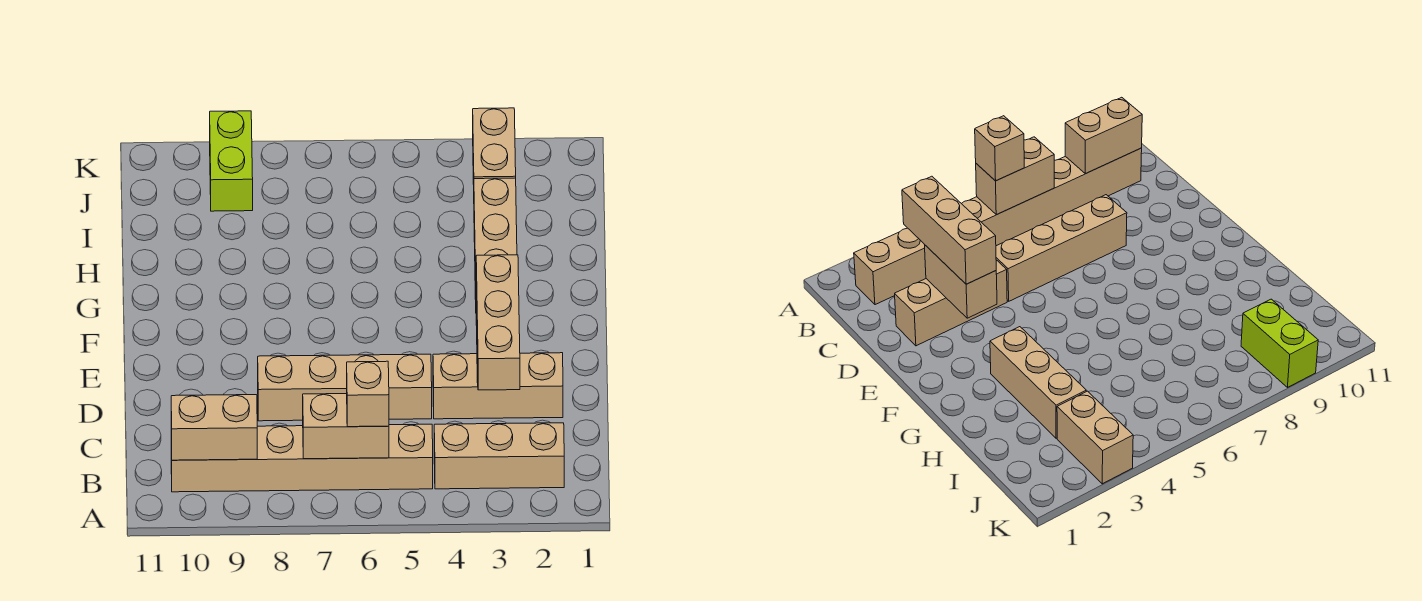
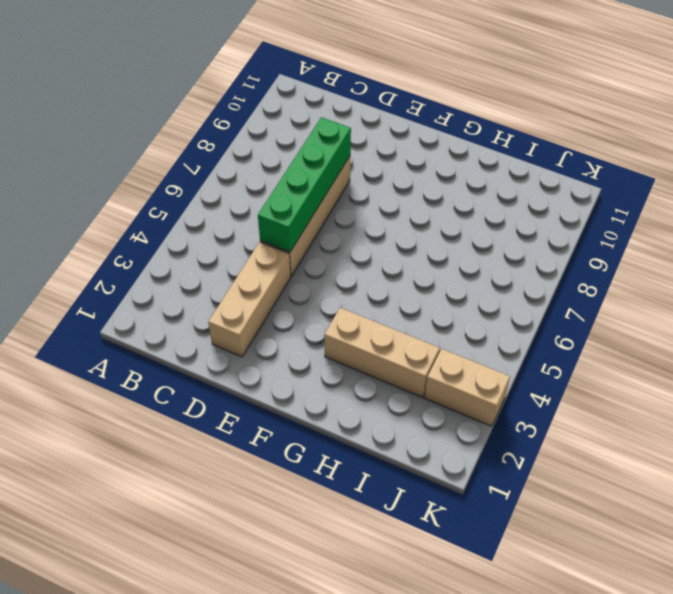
green 1x4 brick [258,117,351,252] -> none
none -> tan 1x3 brick [434,423,564,489]
none -> tan 1x6 brick [171,424,433,492]
none -> lime 1x2 brick [210,111,253,211]

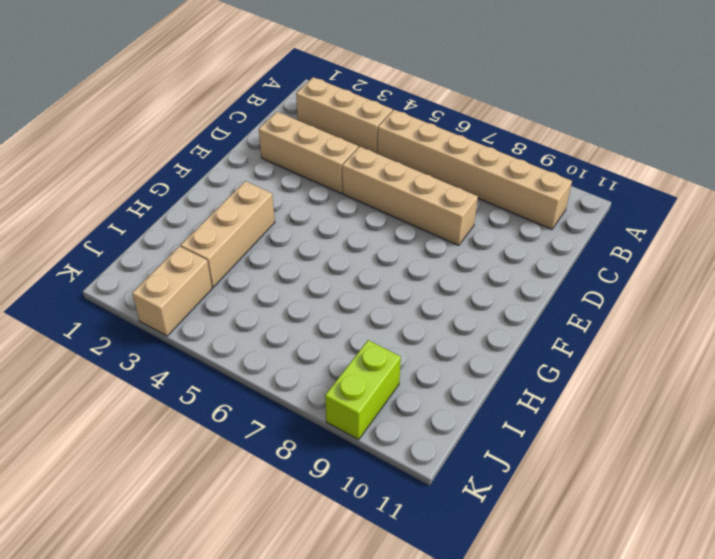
none -> tan 1x2 brick [303,394,389,459]
none -> tan 1x2 brick [171,395,257,460]
none -> tan 1x2 brick [925,245,997,318]

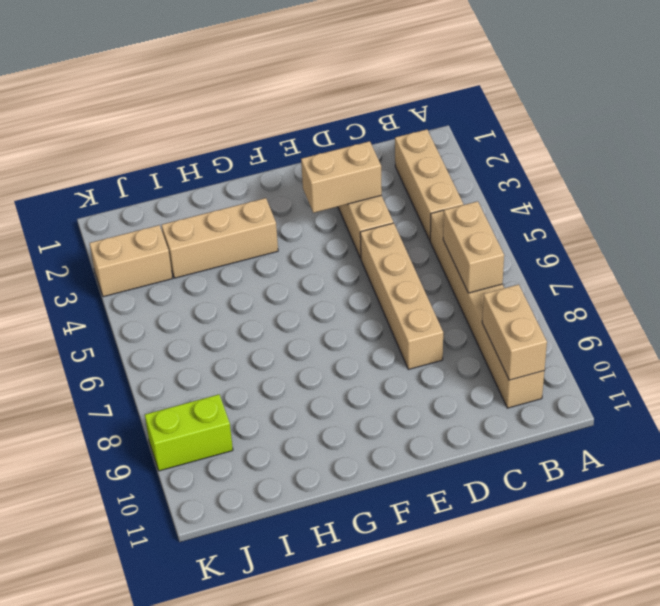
none -> tan 1x1 brick [347,361,389,427]
none -> tan 1x3 brick [476,255,520,390]

